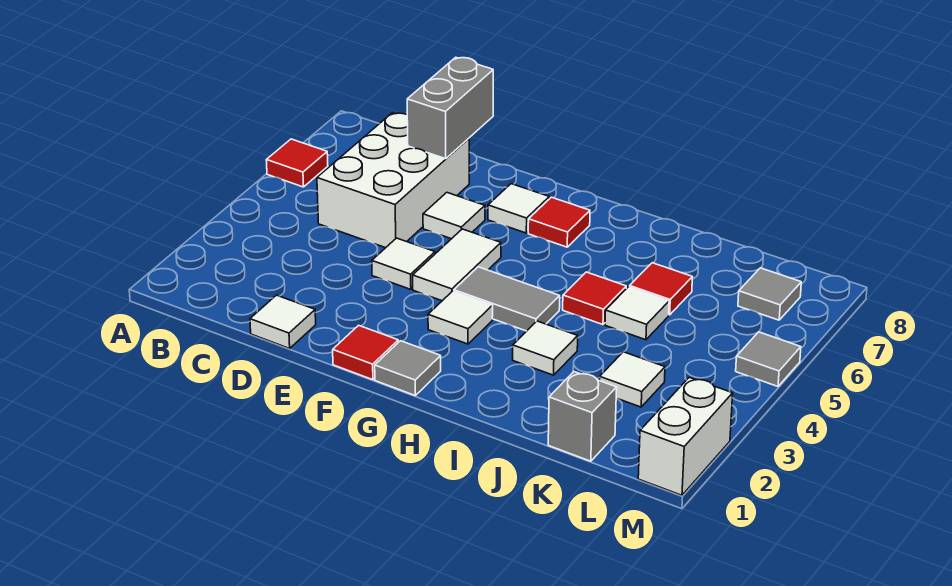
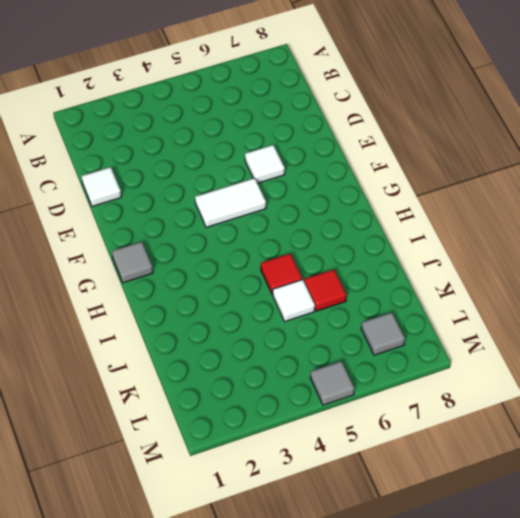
none -> red 1x1 tile [266,139,328,187]
none -> white 2x3 brick [317,113,469,248]
none -> white 1x1 tile [372,238,435,289]

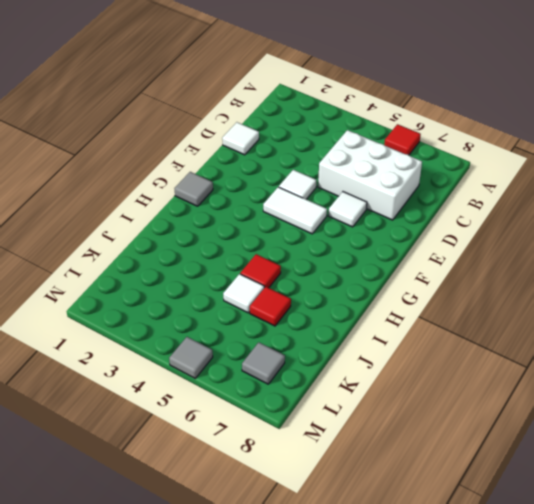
none -> red 1x1 tile [333,325,398,380]
none -> white 1x1 tile [488,184,549,233]
none -> white 1x1 tile [428,291,493,344]

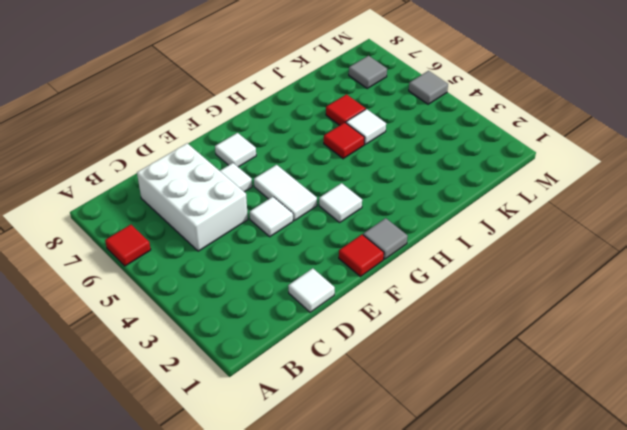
none -> grey 1x2 tile [454,267,560,331]
none -> red 1x1 tile [528,197,590,247]
none -> white 1x1 tile [513,321,578,375]

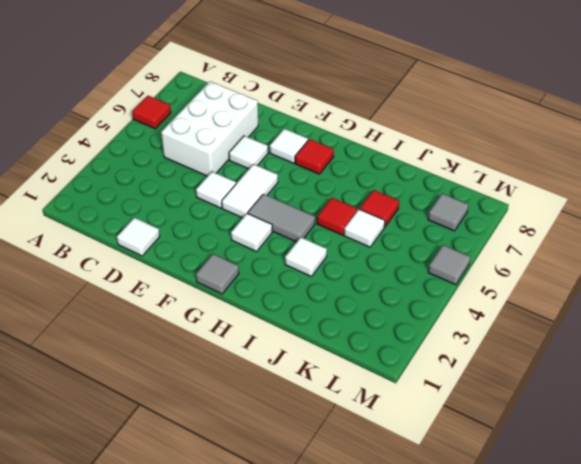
none -> red 1x1 tile [333,325,398,380]
none -> grey 1x1 brick [548,372,617,461]
none -> white 1x1 tile [600,352,665,407]

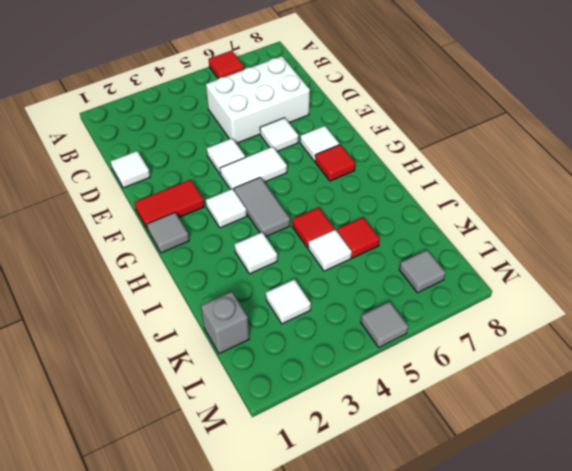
red 1x2 tile [134,180,204,230] -> red 1x1 tile [333,325,398,380]
none -> white 1x2 brick [638,377,733,495]
none -> grey 1x2 brick [407,57,493,159]

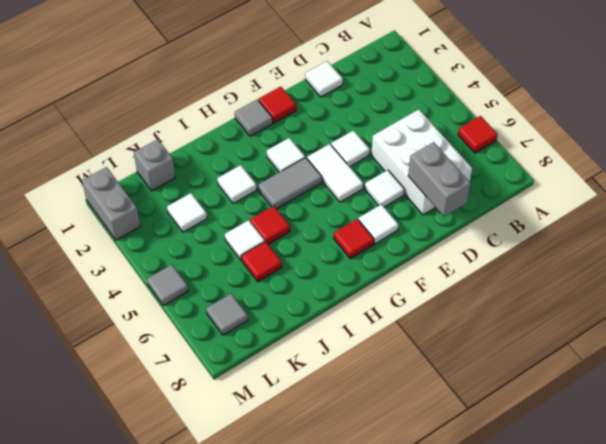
grey 1x2 brick [82,167,140,240] -> white 1x2 brick [638,377,733,495]

